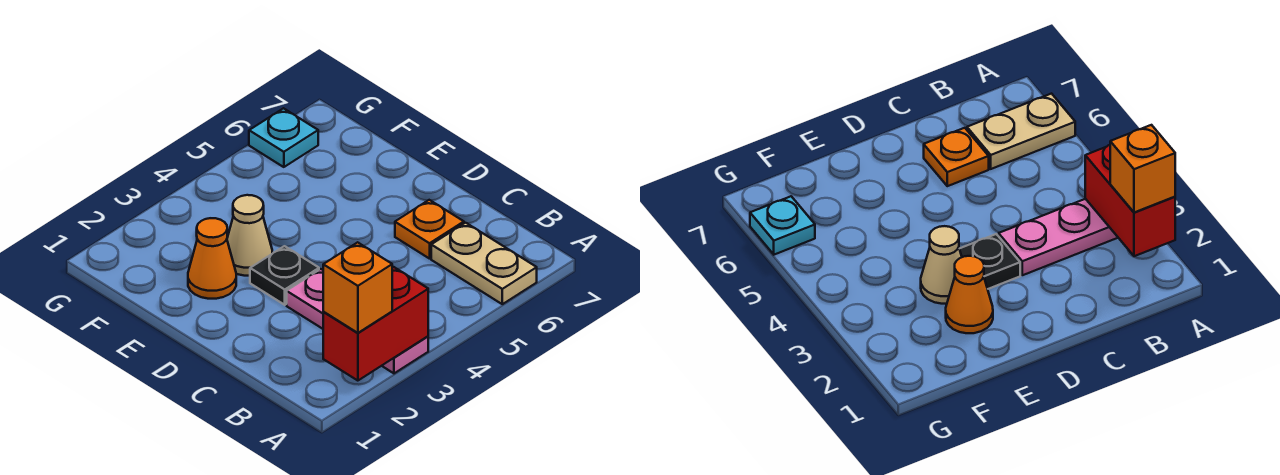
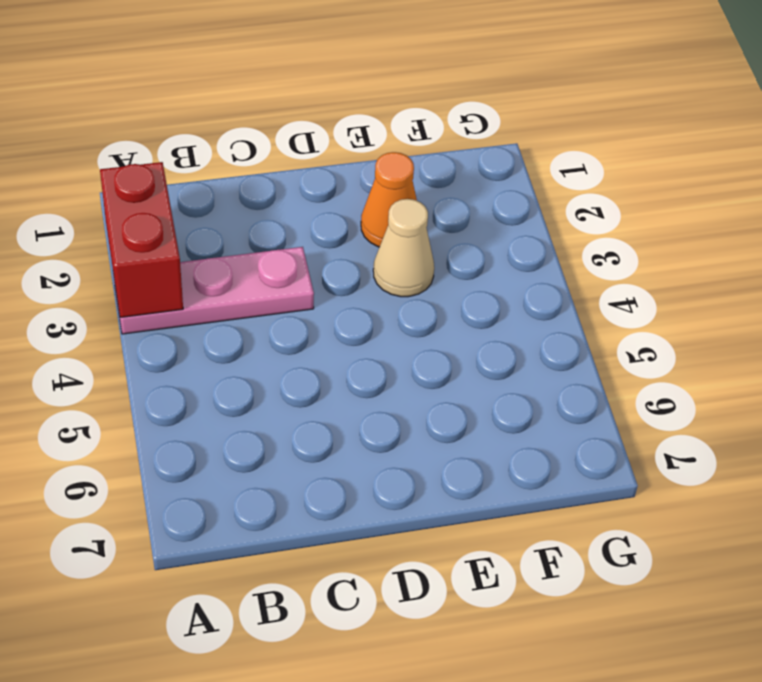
none -> tan 1x2 plate [431,223,537,304]
none -> orange 1x1 plate [395,200,464,259]

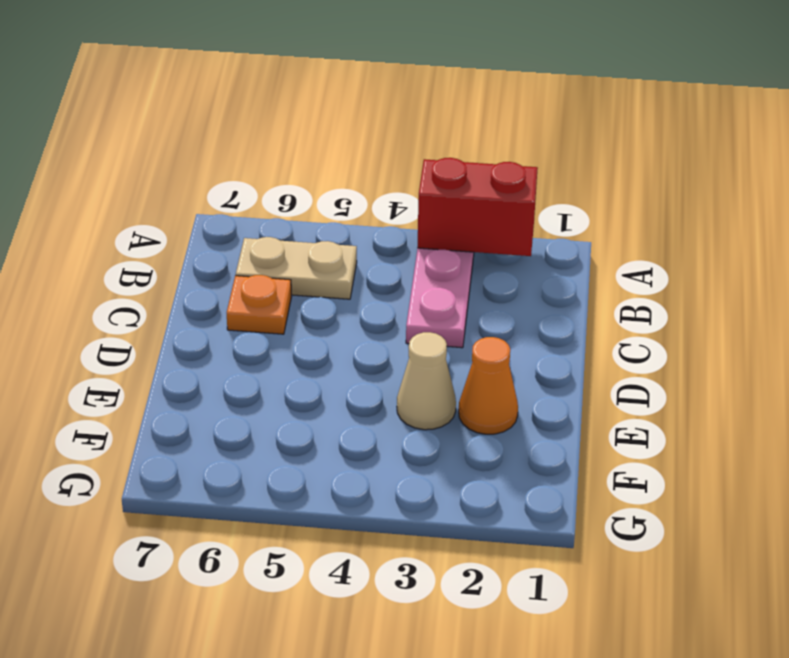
tan 1x2 plate [236,237,357,299] -> tan 1x2 plate turned to [431,223,537,304]
none -> black 1x1 plate [250,246,319,305]
none -> cyan 1x1 plate [249,108,318,167]

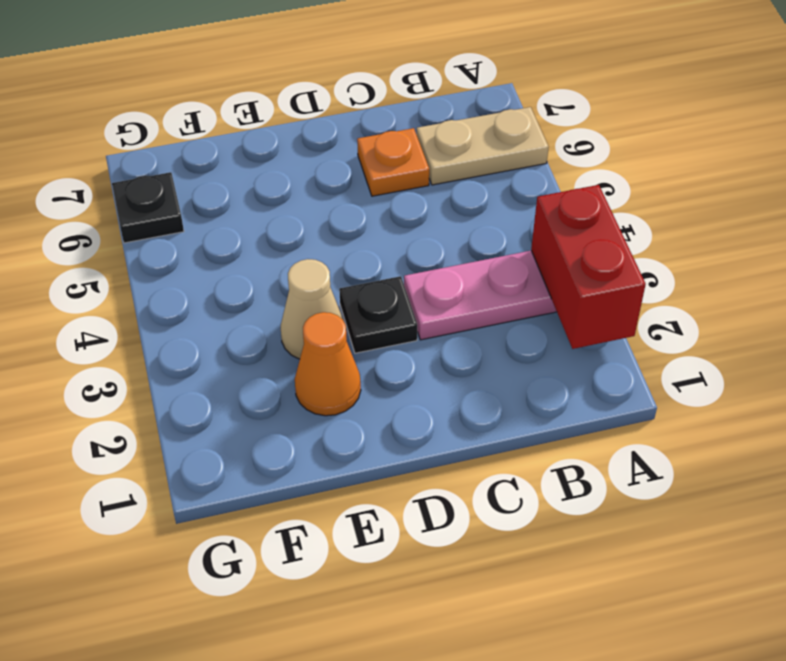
black 1x1 plate [112,172,184,243] -> cyan 1x1 plate [249,108,318,167]
none -> orange 1x1 brick [323,242,392,333]

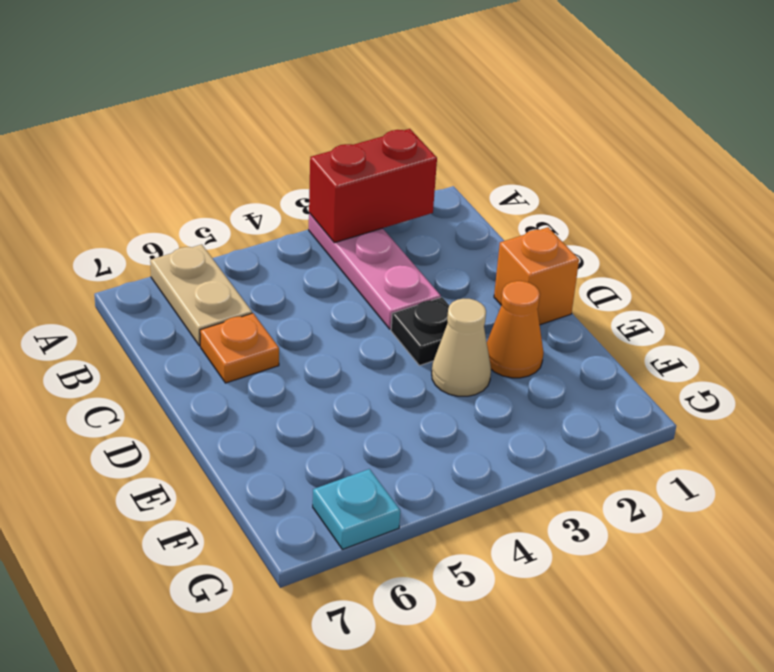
orange 1x1 brick [494,227,579,325] -> orange 1x1 brick moved to [323,242,392,333]

